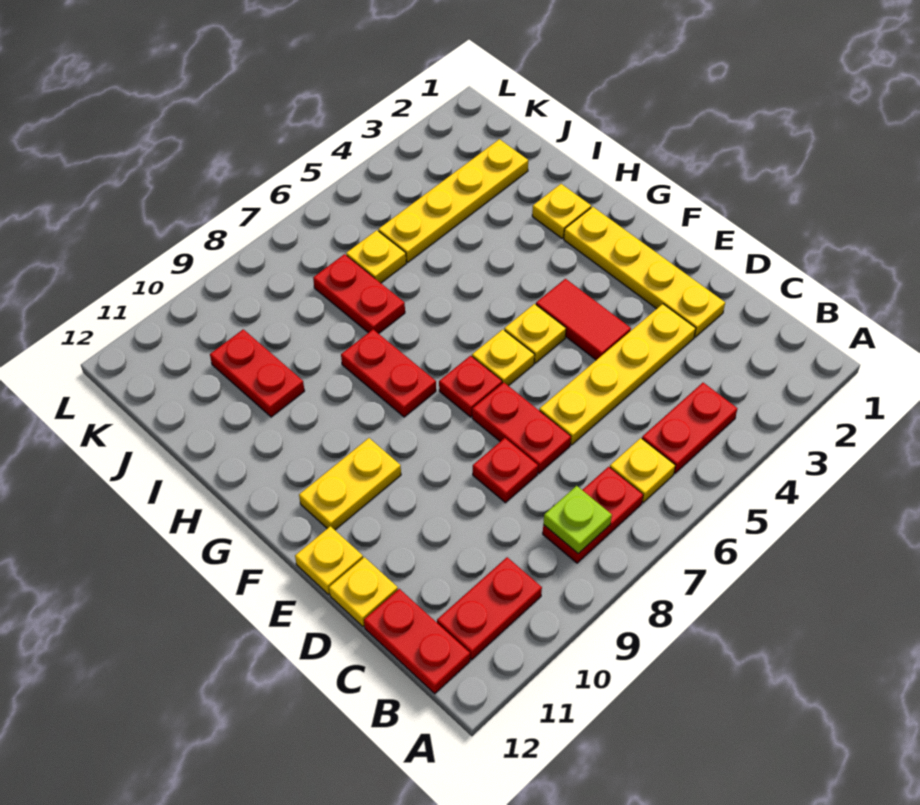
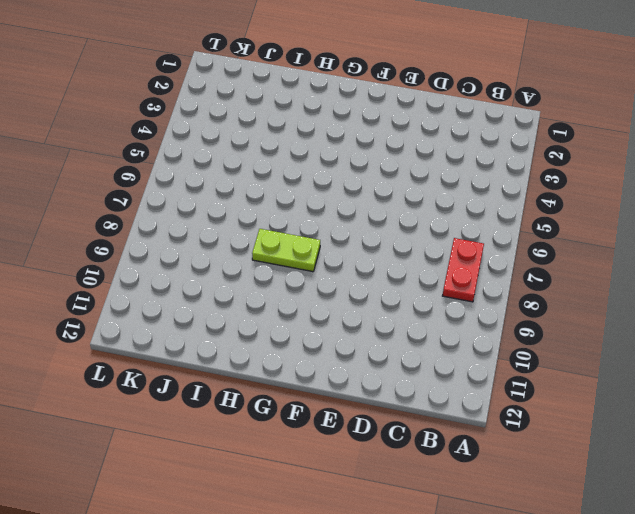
lime 1x2 plate [252,229,320,272] -> red 1x2 plate [341,330,436,417]
none -> red 1x2 plate [642,383,738,473]
none -> yellow 1x1 plate [610,438,675,503]
none -> red 1x2 plate [437,557,542,660]

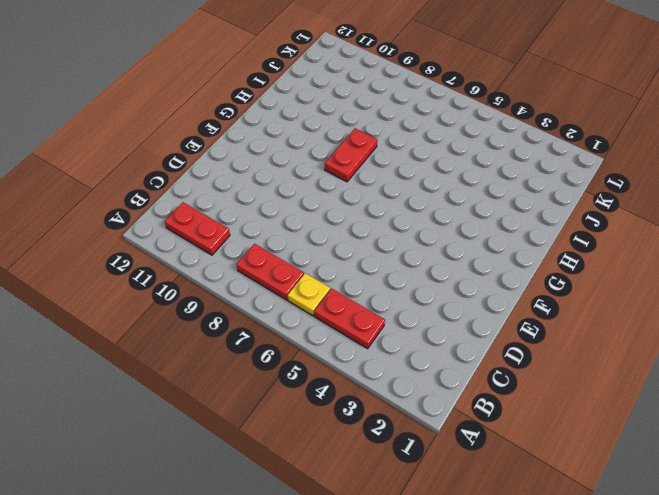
none -> red 1x2 plate [364,589,470,694]
none -> yellow 1x4 plate [564,207,725,337]
none -> yellow 1x4 plate [539,304,696,445]

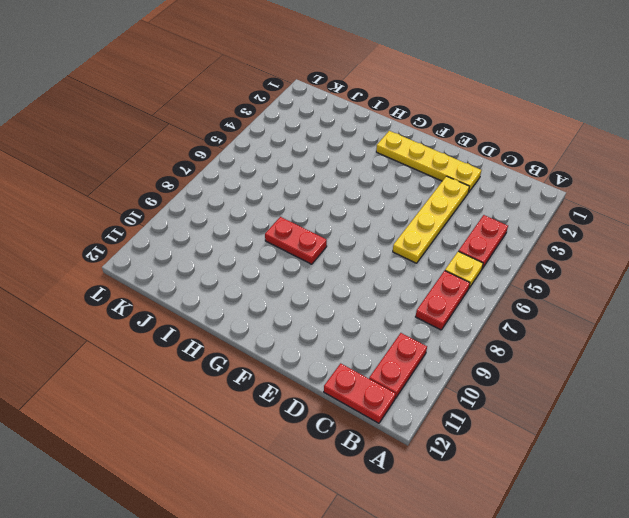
none -> red 1x2 plate [472,383,571,473]
none -> red 1x1 plate [473,438,538,503]
none -> yellow 1x1 plate [329,557,398,627]

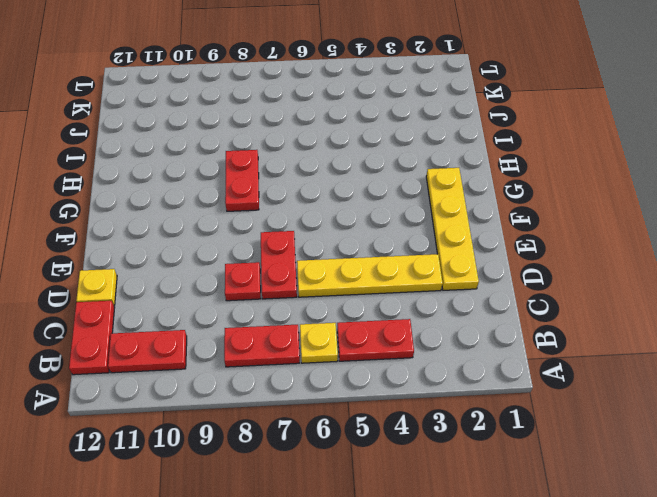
none -> red 1x2 tile [536,279,631,360]
none -> yellow 1x1 plate [295,526,363,594]
none -> yellow 1x1 plate [504,304,566,363]

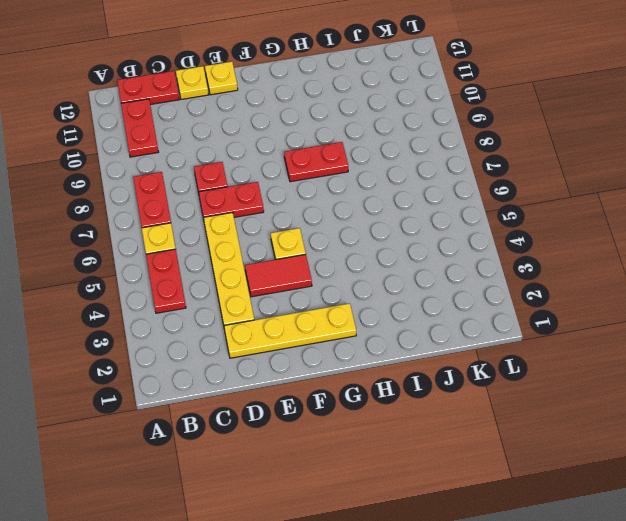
none -> yellow 1x1 plate [472,330,535,386]
none -> red 1x1 plate [439,356,502,417]
none -> yellow 1x2 plate [299,438,401,530]

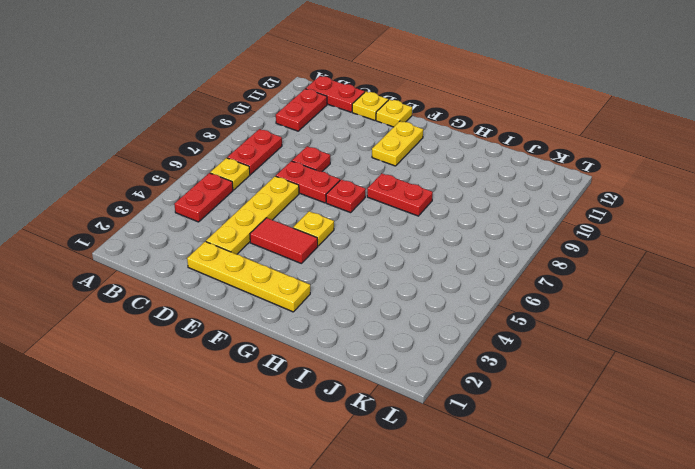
none -> yellow 1x1 plate [472,330,535,386]
none -> yellow 1x1 plate [532,184,591,238]
none -> red 1x2 plate [313,254,405,334]

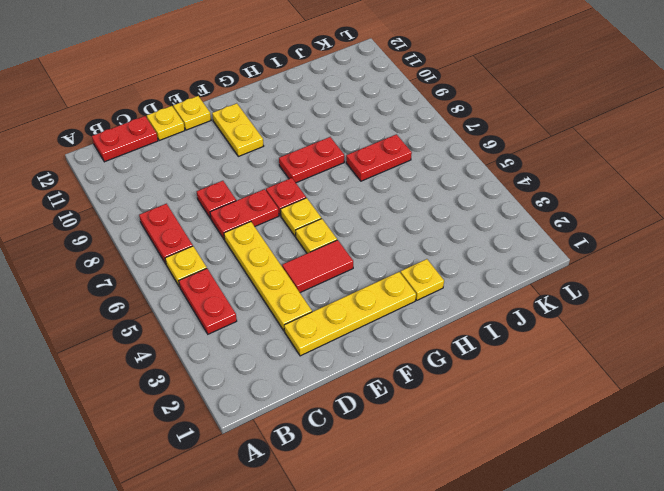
none -> red 1x2 plate [437,557,542,660]
none -> red 1x2 plate [210,329,304,417]
none -> yellow 1x4 plate [378,139,528,262]

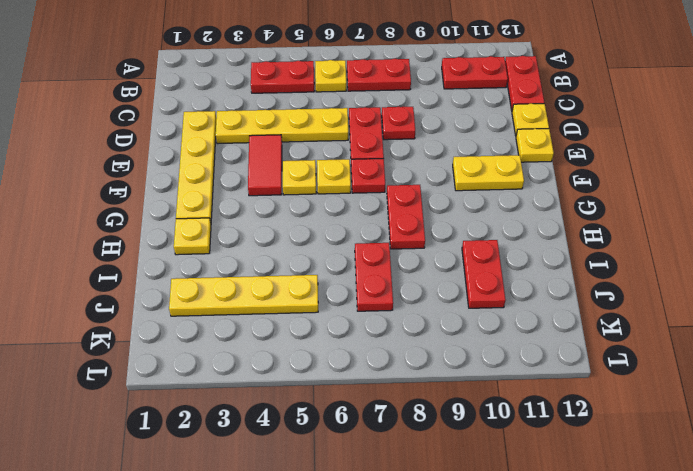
none -> yellow 1x1 plate [346,230,406,283]
none -> lime 1x1 plate [543,486,612,554]

